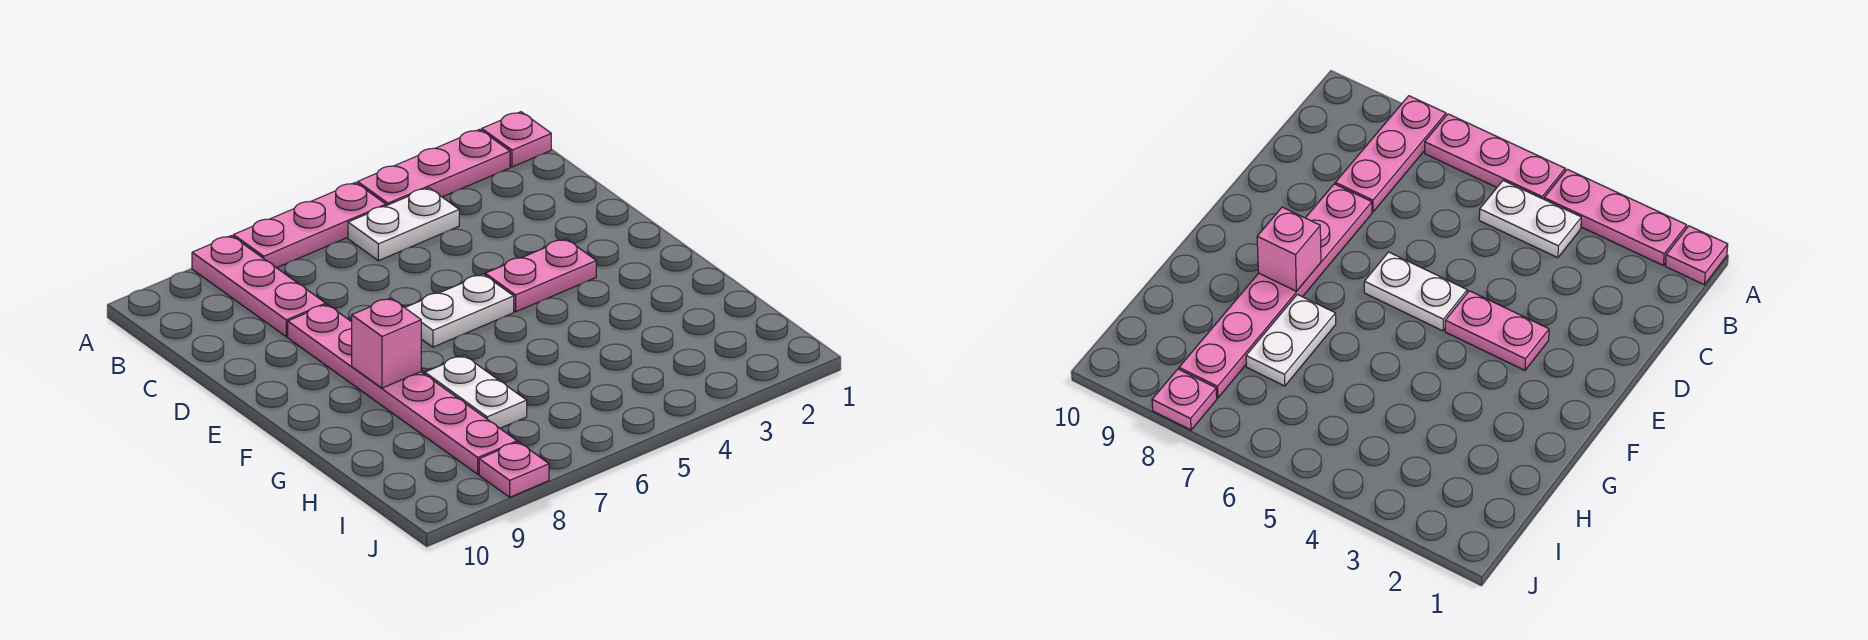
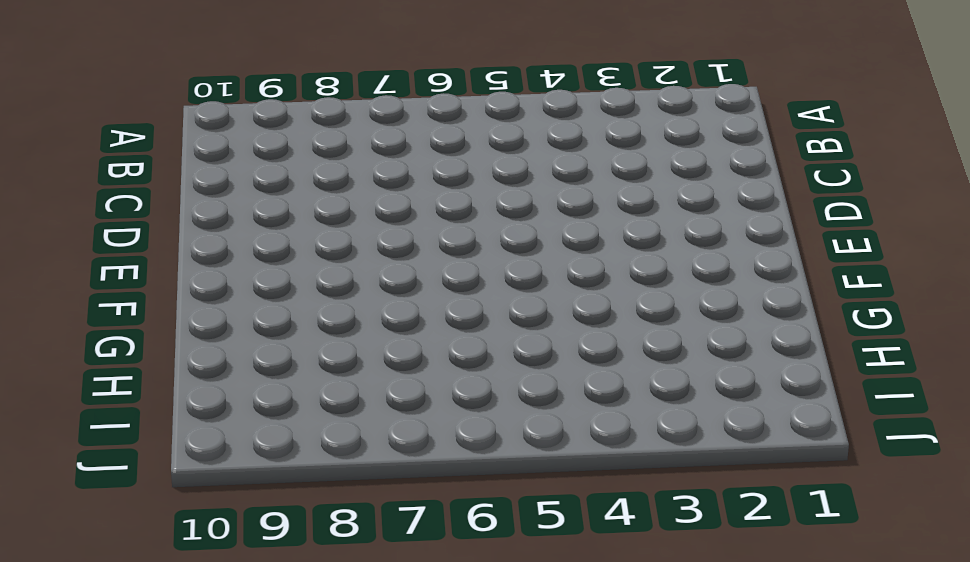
none -> pink 1x1 plate [482,112,551,167]
none -> pink 1x3 plate [358,129,510,206]

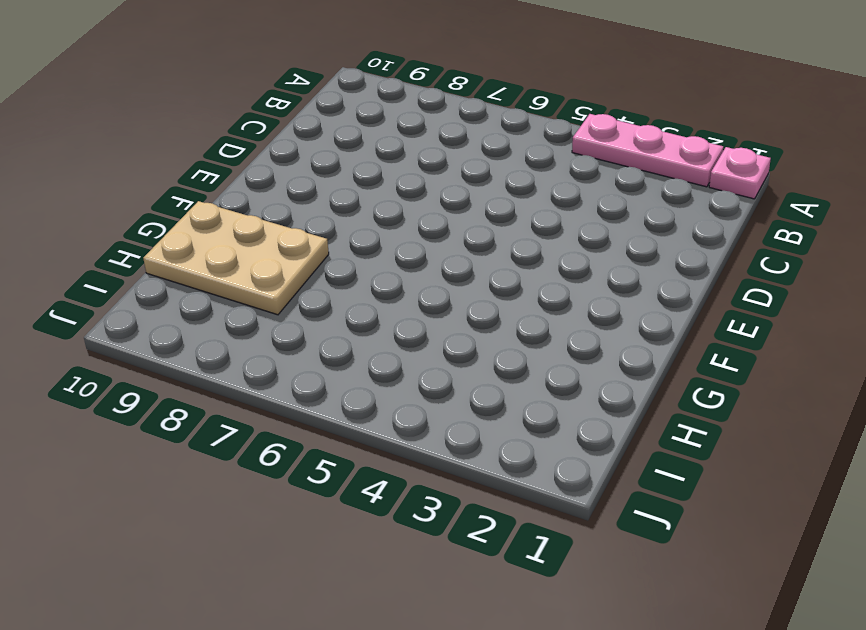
tan 2x3 plate [143,201,329,315] -> pink 1x6 plate [288,305,517,474]
none -> pink 1x3 plate [233,183,386,268]
none -> pink 1x3 plate [192,236,326,337]

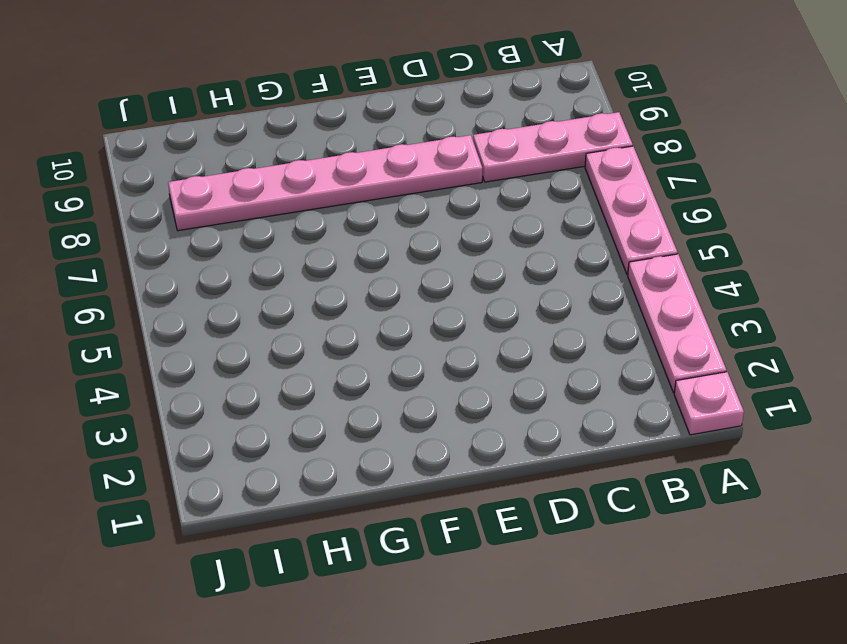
none -> white 1x2 plate [348,188,459,261]
none -> pink 1x2 plate [485,239,596,312]

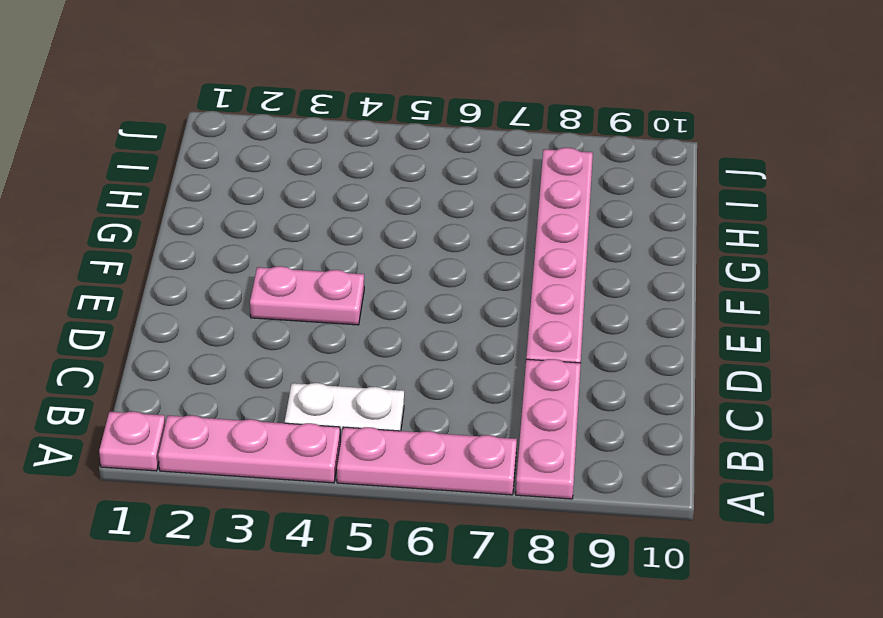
none -> white 1x2 plate [405,274,514,347]
none -> white 1x2 plate [425,356,527,428]

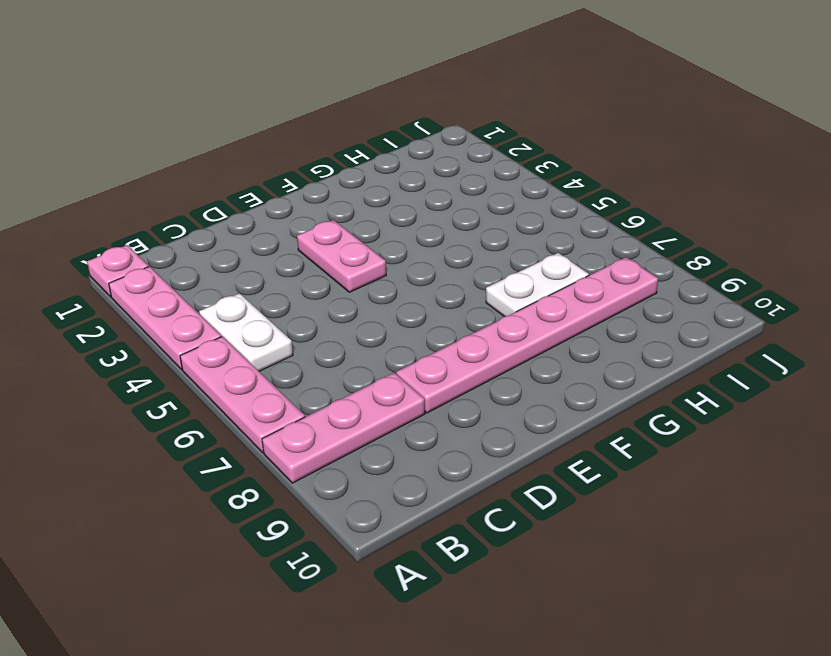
none -> white 1x2 plate [405,274,514,347]
none -> pink 1x1 plate [479,442,549,497]

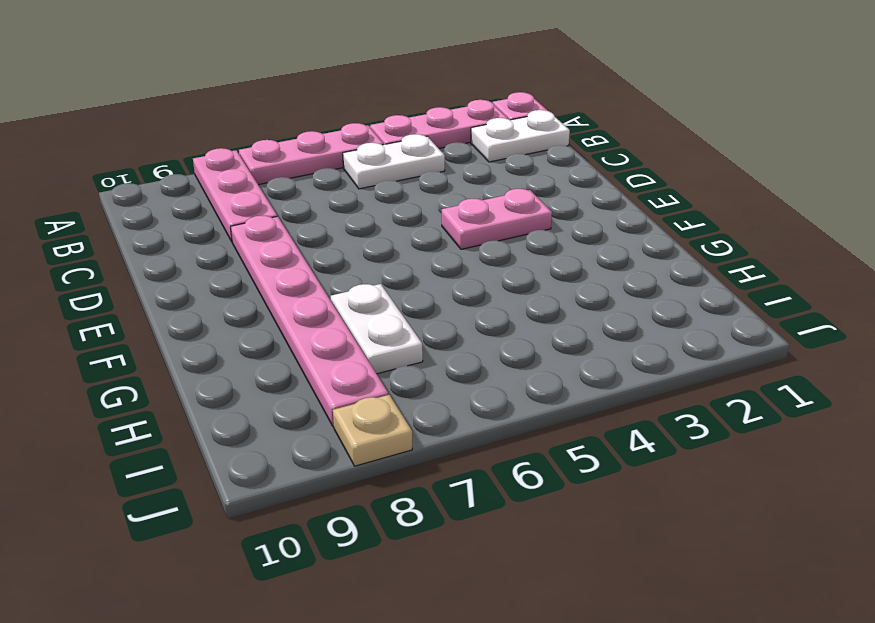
white 1x2 plate [471,110,570,162] -> white 1x2 plate moved to [405,274,514,347]
tan 1x1 plate [333,395,412,466] -> pink 1x1 plate [479,442,549,497]
none -> pink 1x1 brick [352,298,421,388]

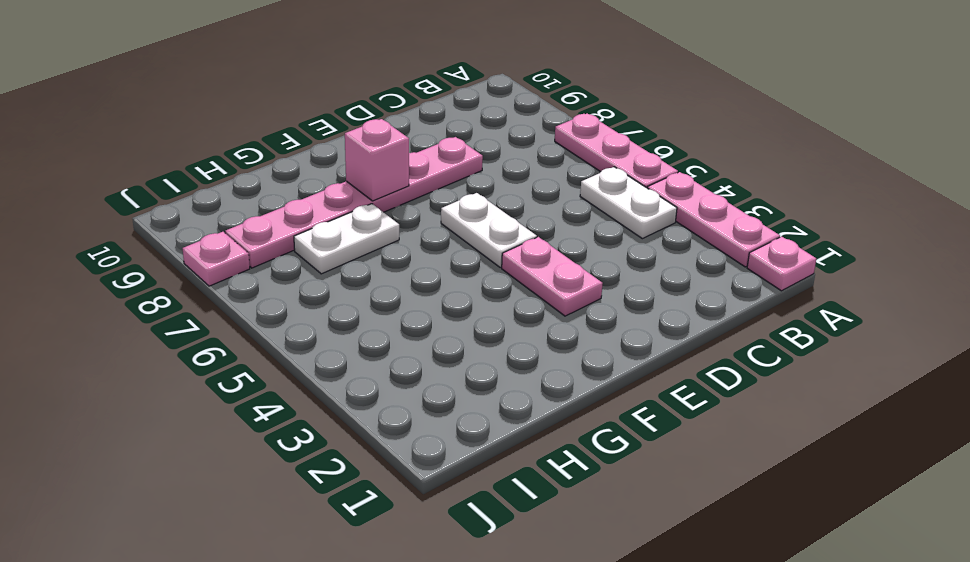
none -> pink 1x3 plate [192,236,326,337]

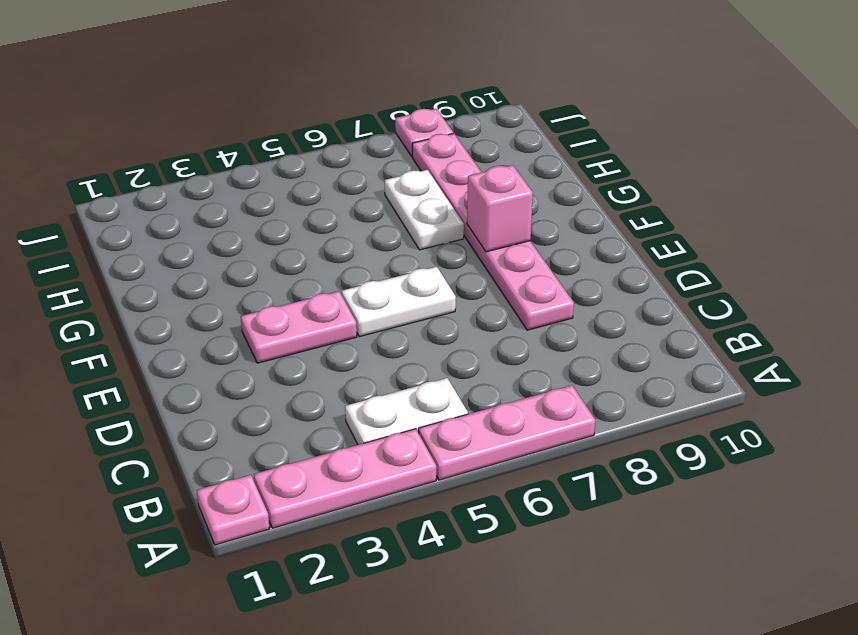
none -> pink 1x3 plate [192,236,326,337]

